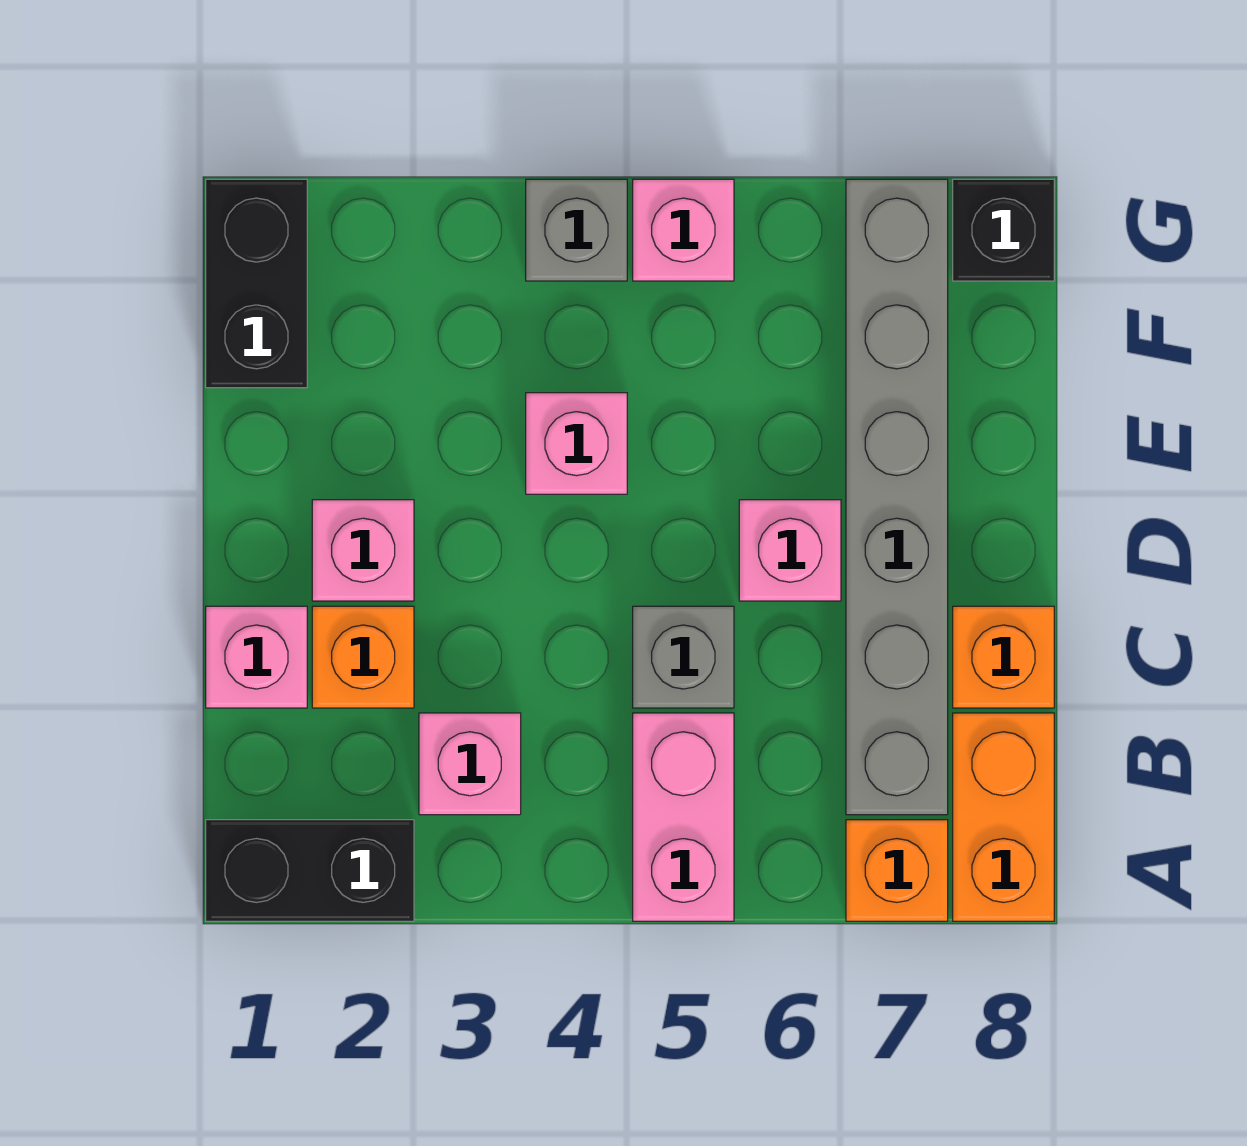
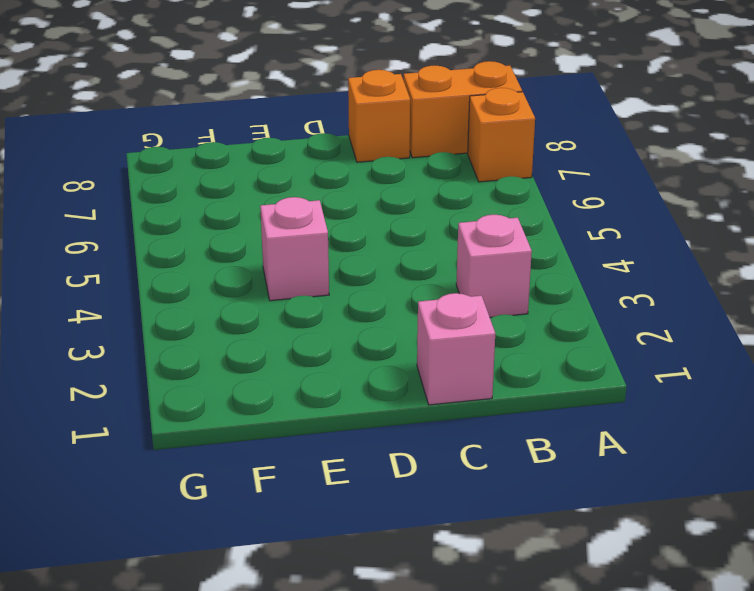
none -> black 1x2 brick [206,820,414,921]
none -> pink 1x2 brick [633,713,734,921]
none -> grey 1x6 brick [846,179,948,815]

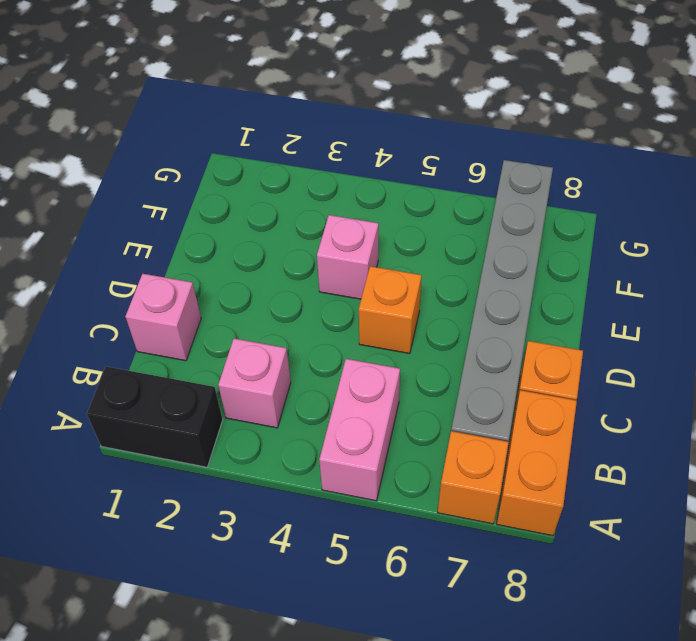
orange 1x1 brick [359,266,422,354] -> orange 1x1 brick moved to [312,606,414,708]
none -> grey 1x1 brick [633,606,734,708]
none -> pink 1x1 brick [312,500,414,601]
none -> pink 1x1 brick [739,500,841,601]

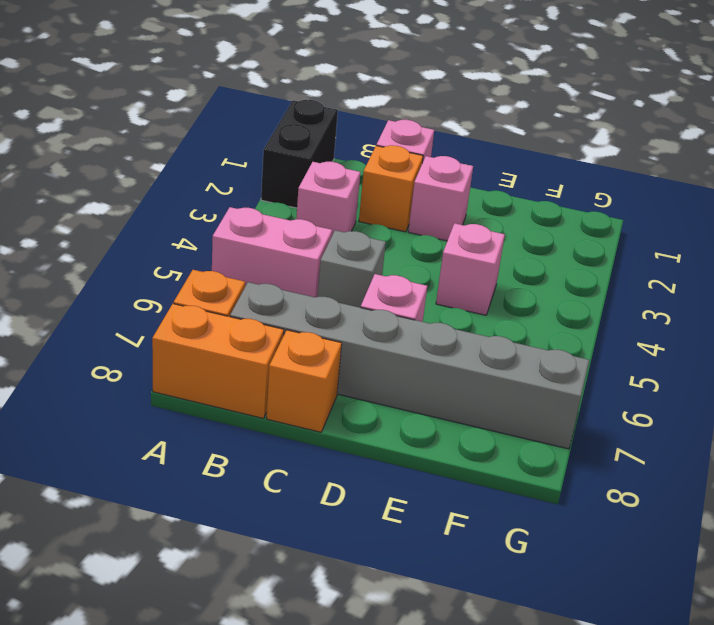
none -> black 1x2 brick [206,179,307,388]
none -> grey 1x1 brick [526,179,627,281]
none -> pink 1x1 brick [633,179,734,281]

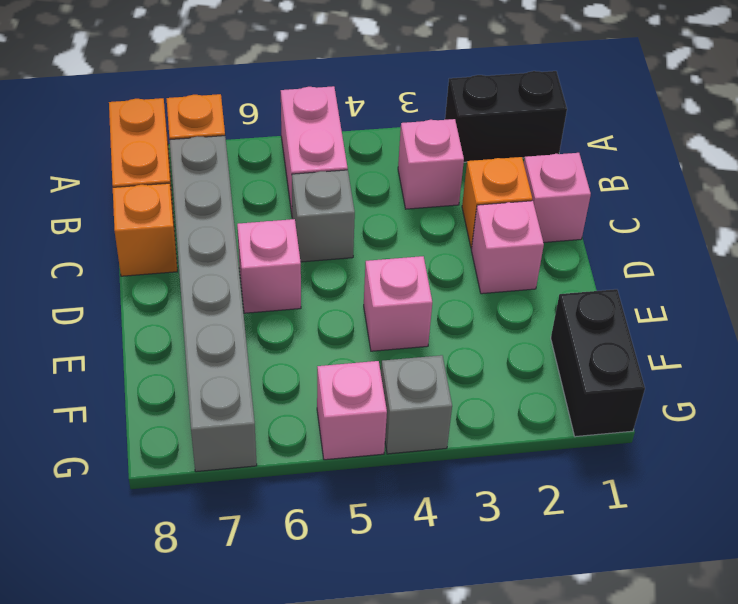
none -> black 1x1 brick [953,179,1054,281]

